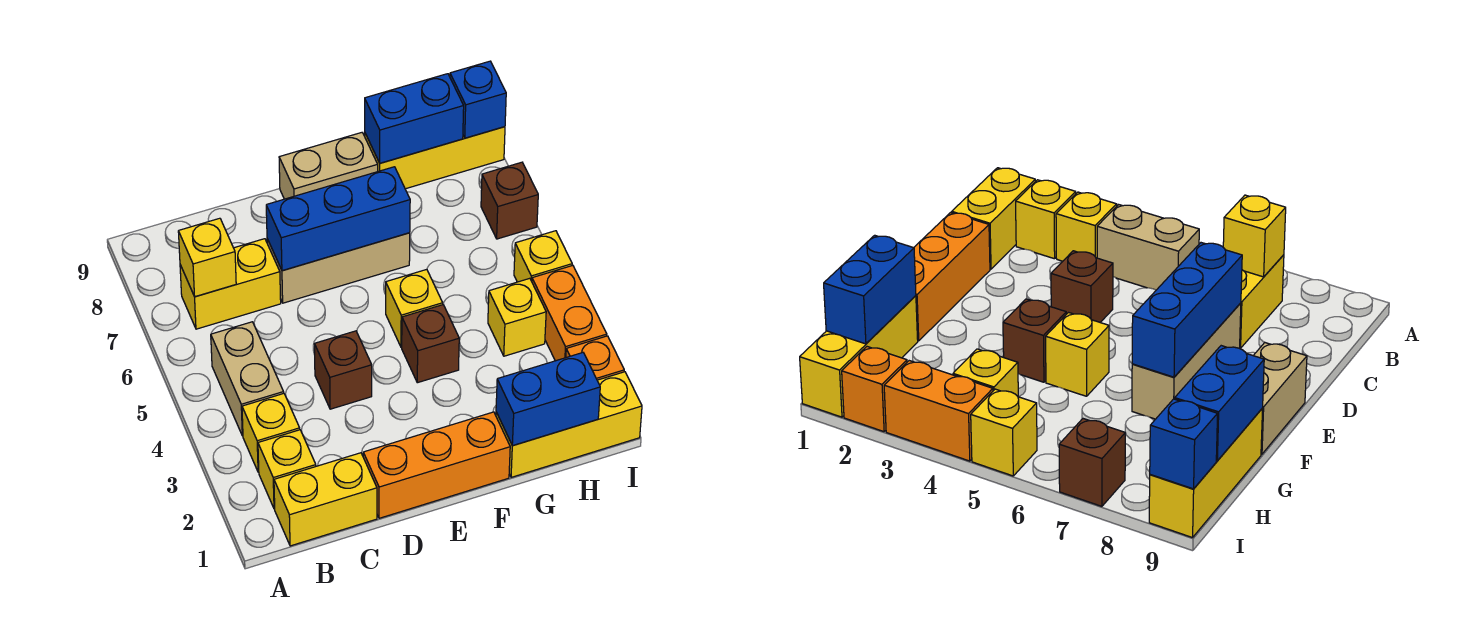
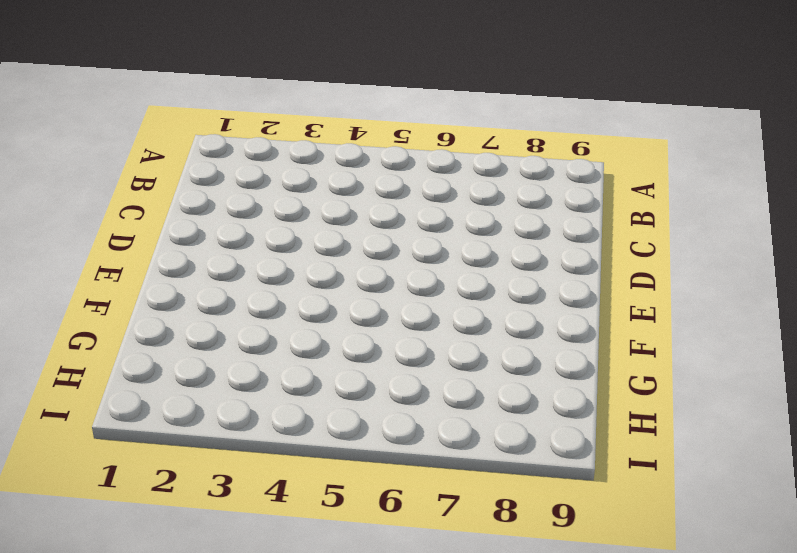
none -> yellow 1x2 brick [274,453,377,546]
none -> yellow 1x1 brick [258,430,316,509]
none -> yellow 1x1 brick [242,394,300,472]

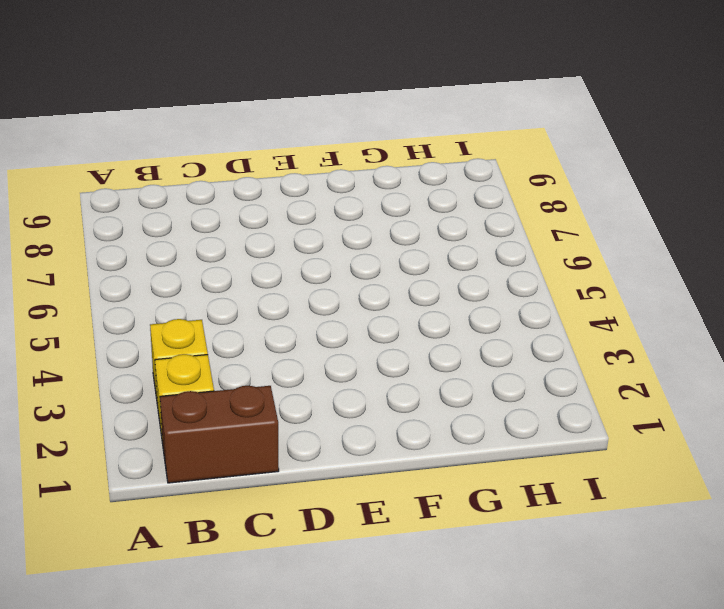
brown 1x2 brick [160,386,279,483] -> yellow 1x2 brick [274,453,377,546]
none -> tan 1x2 brick [211,322,284,436]
none -> yellow 1x2 brick [180,239,281,329]
none -> orange 1x3 brick [363,412,510,518]

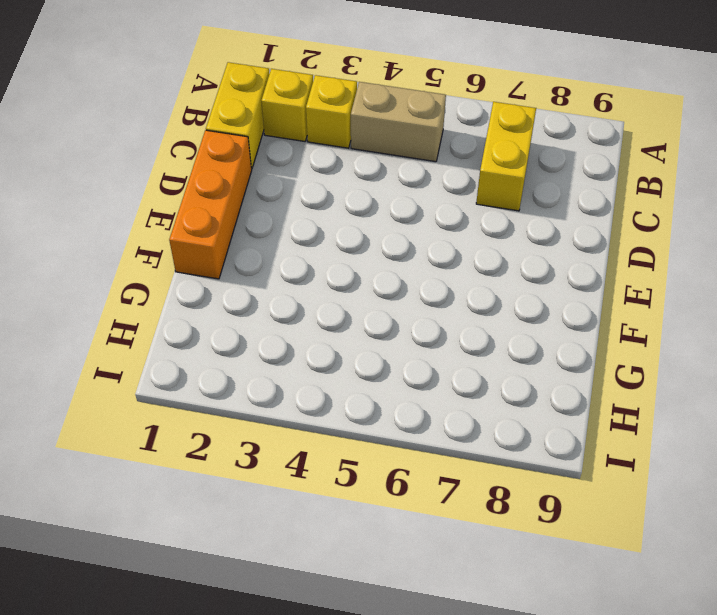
none -> brown 1x1 brick [314,331,372,409]
none -> tan 1x3 brick [267,233,410,303]
none -> tan 1x2 brick [279,133,378,199]

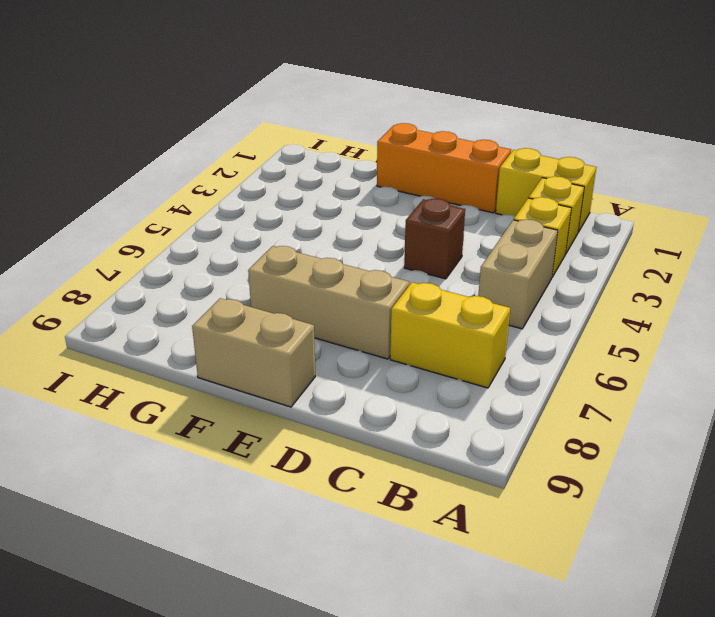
none -> brown 1x1 brick [402,305,459,383]
none -> yellow 1x1 brick [386,269,443,347]
none -> yellow 1x3 brick [496,372,642,477]

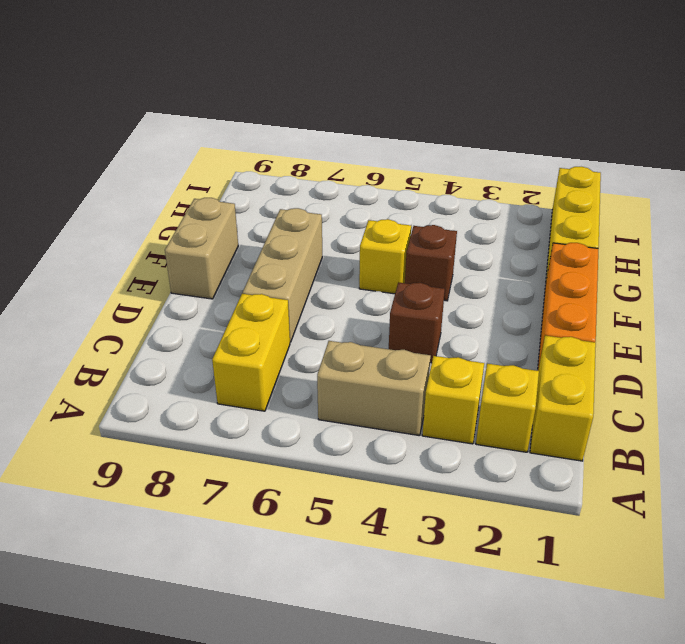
none -> yellow 1x3 brick [365,127,505,189]
none -> yellow 1x1 brick [488,278,546,356]
none -> orange 1x1 brick [566,336,624,380]

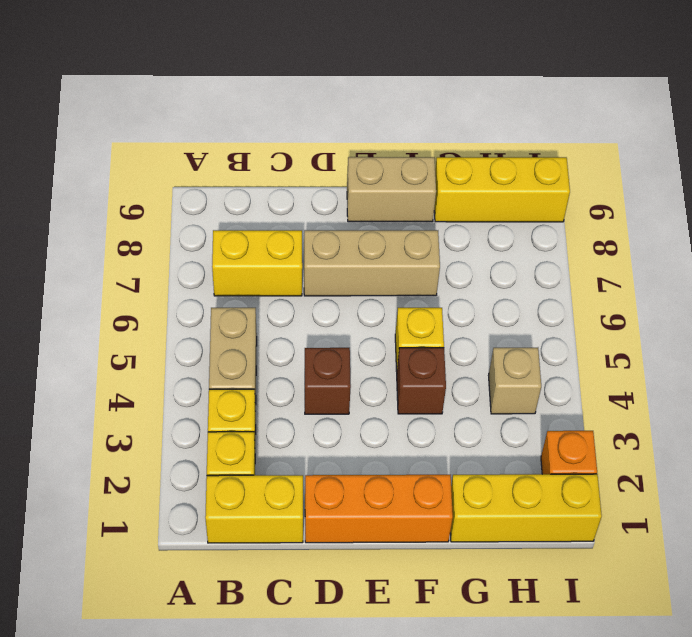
tan 1x1 brick [489,348,541,414] -> yellow 1x1 brick [488,278,546,356]
none -> orange 1x2 brick [532,265,607,361]
none -> yellow 1x1 brick [514,231,572,282]
none -> brown 1x1 brick [481,162,538,239]

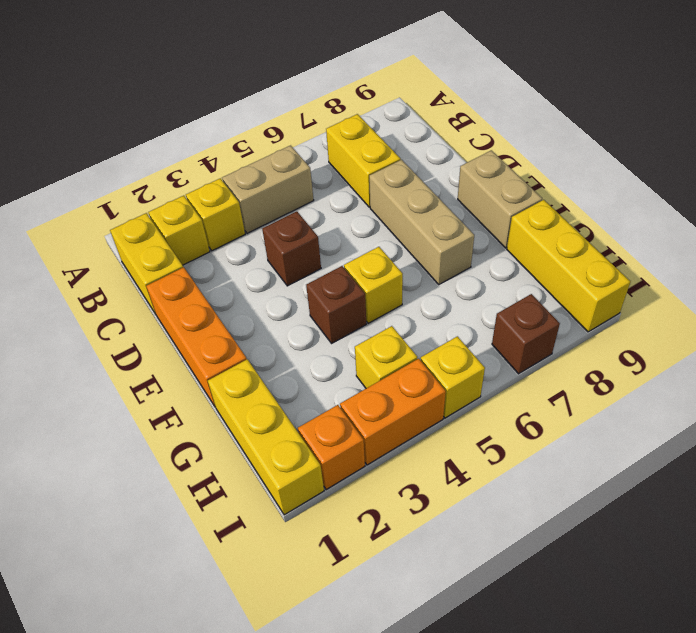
none -> yellow 1x1 brick [178,218,236,297]
none -> blue 1x3 brick [266,167,410,271]
none -> blue 1x2 brick [496,353,600,446]

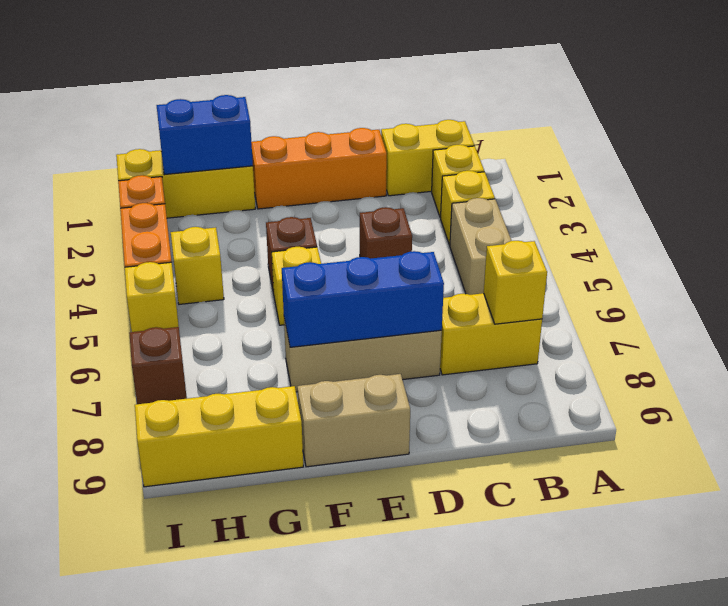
none -> blue 1x2 brick [365,74,464,163]
none -> blue 1x1 brick [450,61,506,138]

